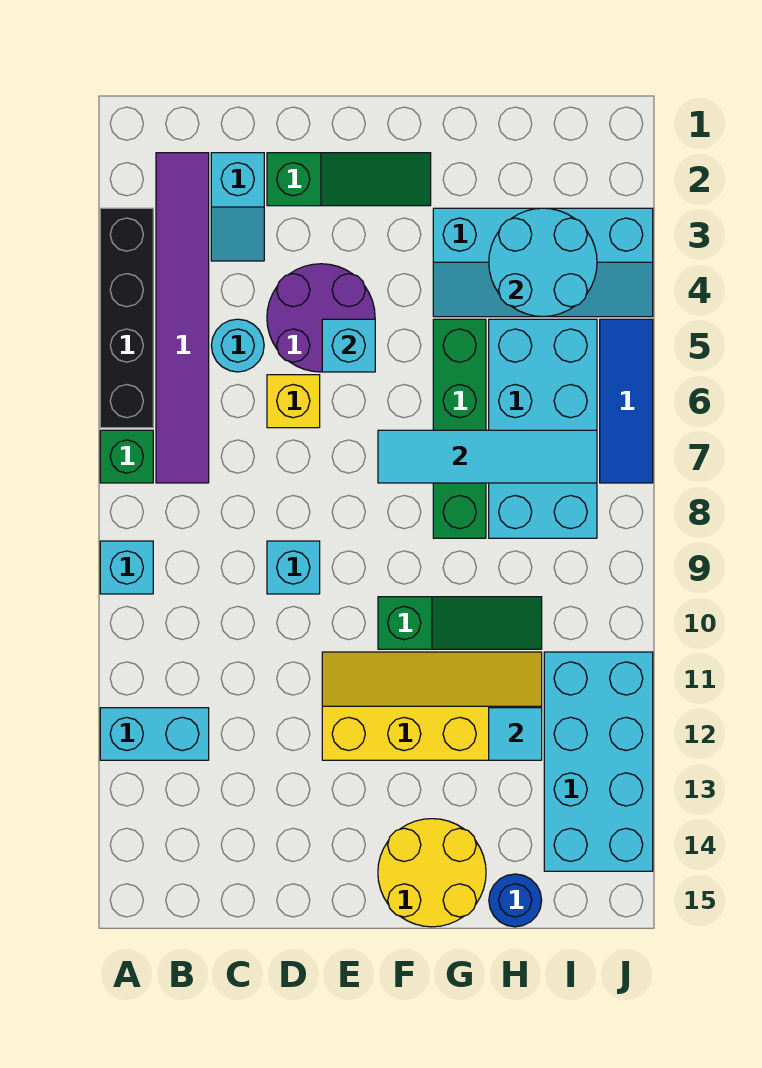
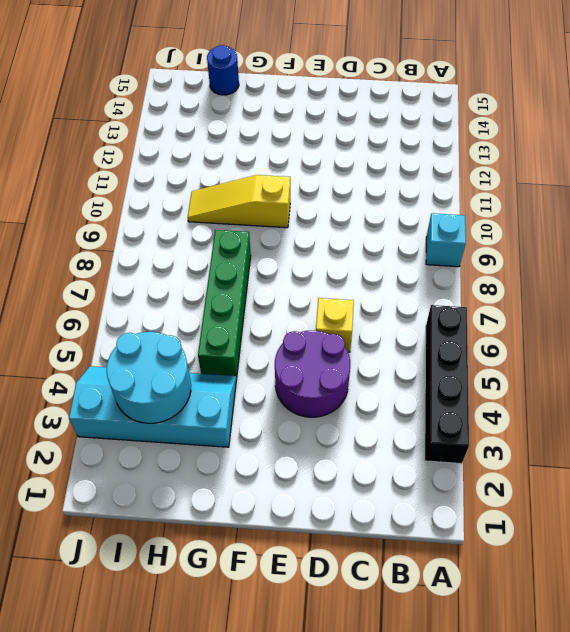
yellow 1x3 slope [188,175,290,228] -> green 1x3 slope [378,597,542,649]
none -> green 1x1 brick [100,430,153,483]
none -> cyan 1x2 brick [100,708,209,760]
none -> purple 1x6 tile [156,153,209,483]

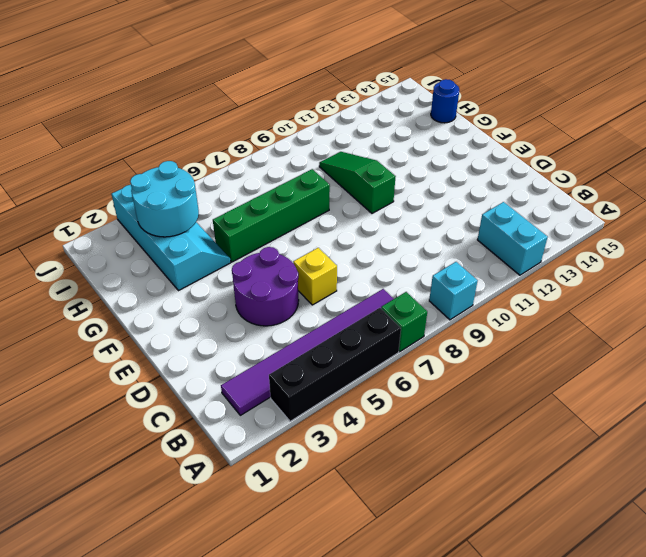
none -> cyan 1x2 slope [211,153,264,261]
none -> cyan 1x1 round brick [211,319,264,372]
none -> green 1x3 slope [267,153,431,206]

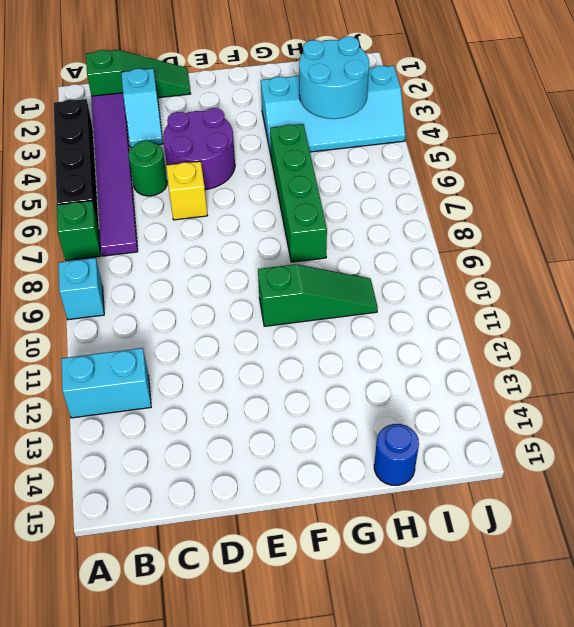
green 1x3 slope [86,50,191,98] -> green 1x3 slope moved to [267,153,431,206]
green 1x1 round brick [129,141,167,196] -> cyan 1x1 round brick [211,319,264,372]
none -> cyan 1x1 brick [267,541,320,594]
none -> yellow 2x4 slope [322,652,542,760]
none -> yellow 2x2 round brick [378,819,486,927]

